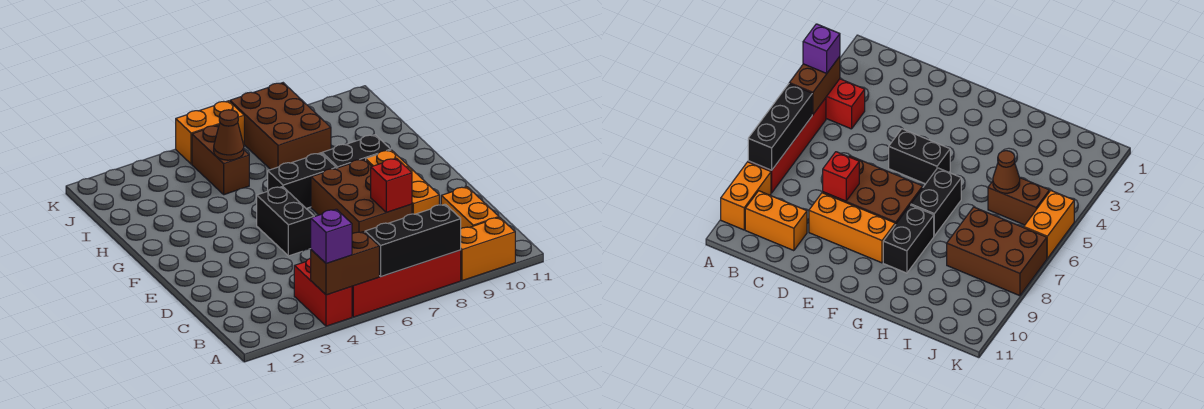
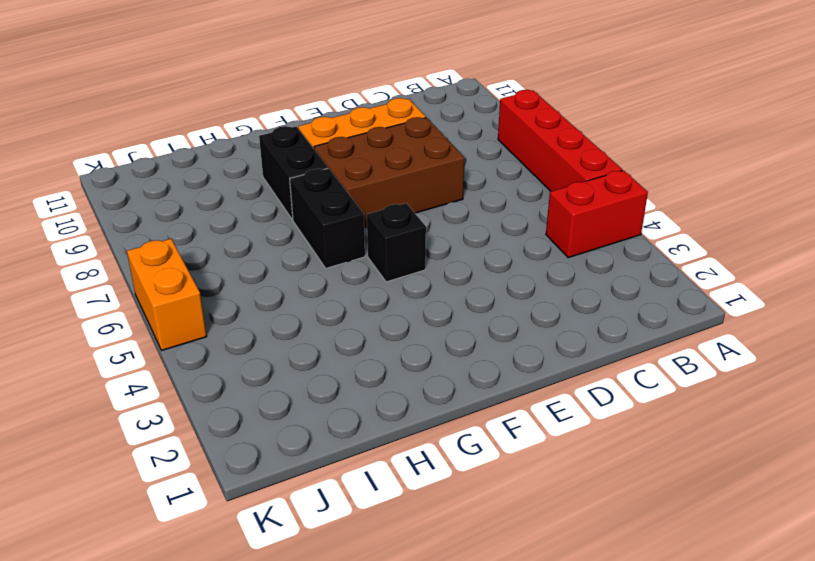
black 1x1 brick [367,203,426,282] -> black 1x2 brick [257,187,314,256]
none -> orange 1x2 brick [461,217,515,281]
none -> orange 1x2 brick [441,187,499,228]
none -> brown 1x2 brick [192,125,249,195]

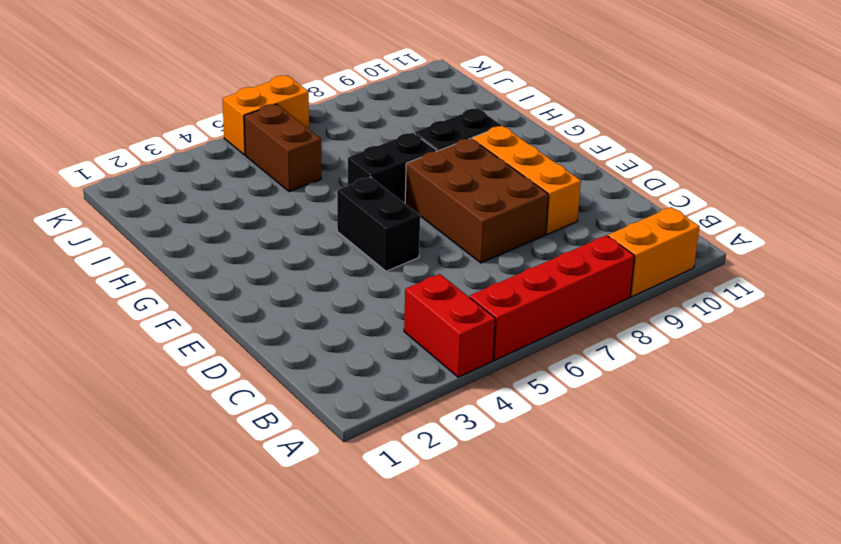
none -> orange 1x2 brick [441,187,499,228]
none -> brown 2x3 brick [230,83,331,170]
none -> brown 1x2 brick [311,232,379,295]

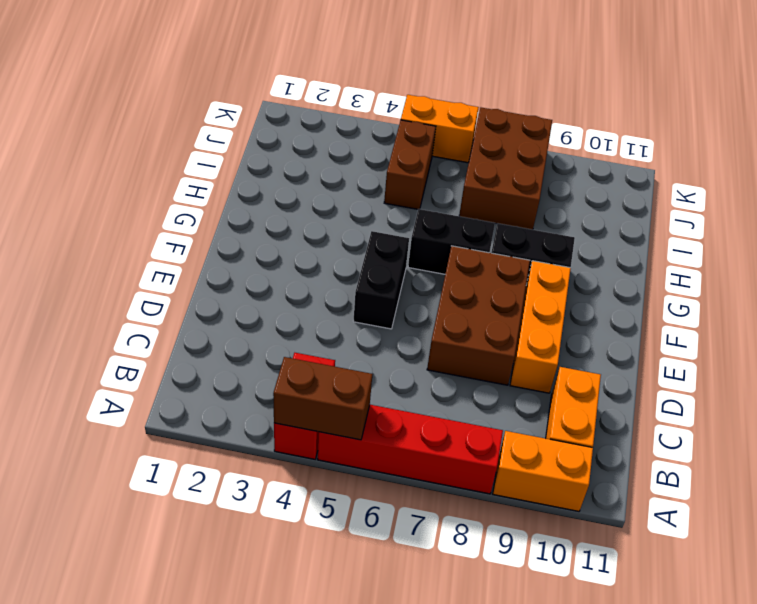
none -> black 1x3 brick [365,204,461,277]
none -> red 1x1 brick [371,158,412,212]
none -> brown 1x1 cone [214,110,244,160]

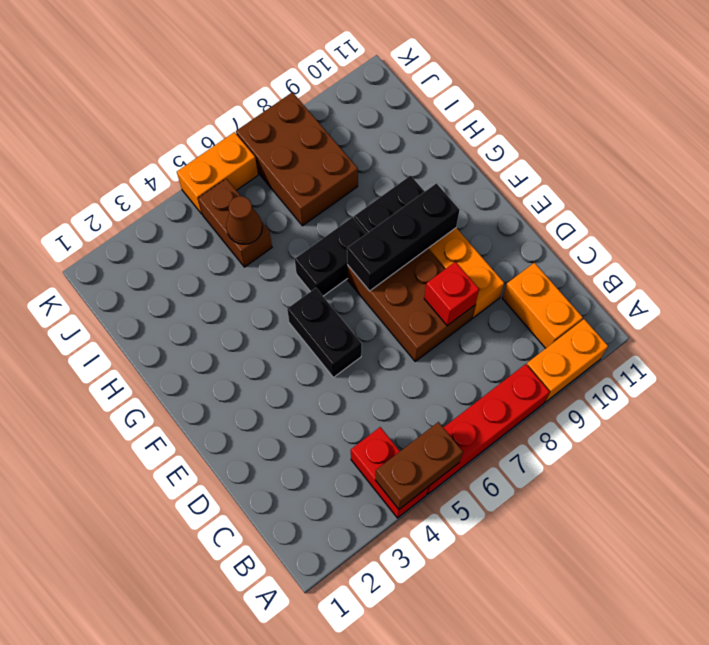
black 1x3 brick [347,183,460,291] -> black 1x3 brick moved to [365,204,461,277]
none -> purple 1x1 brick [311,209,352,264]

